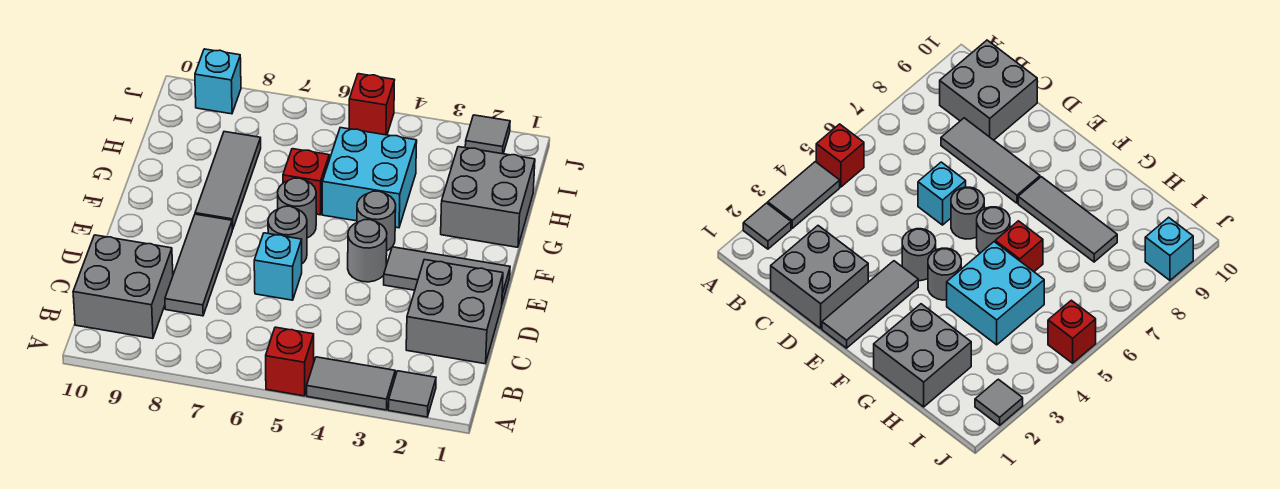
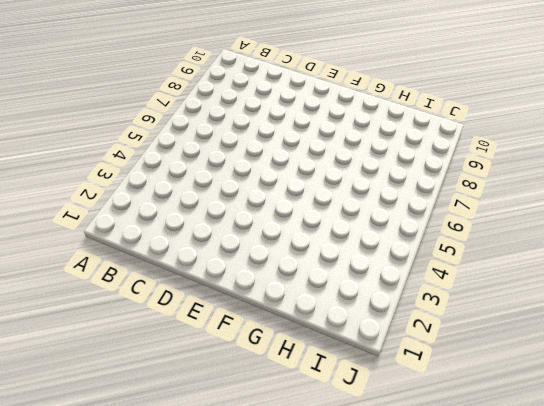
none -> grey 1x1 tile [388,371,436,417]
none -> grey 1x2 tile [307,357,395,410]
none -> red 1x1 brick [266,327,314,396]

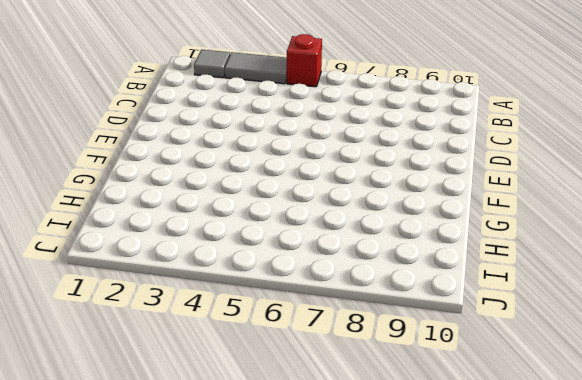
none -> grey 2x2 brick [73,235,173,338]
none -> grey 2x2 brick [406,260,503,364]
none -> grey 1x3 tile [165,214,232,316]

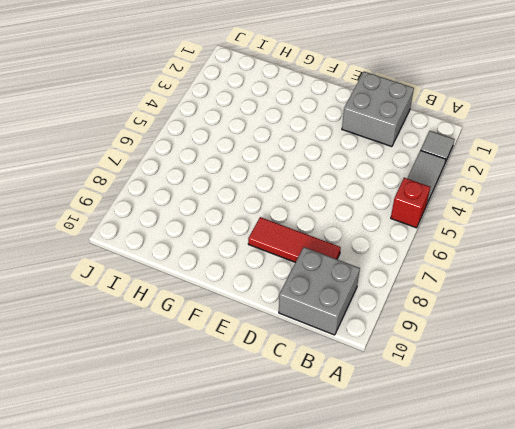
red 1x3 tile [248,217,341,262] -> grey 1x3 tile [165,214,232,316]
none -> cyan 1x1 brick [254,233,302,300]
none -> grey 1x3 tile [384,247,510,303]
none -> grey 1x1 round brick [348,220,387,282]

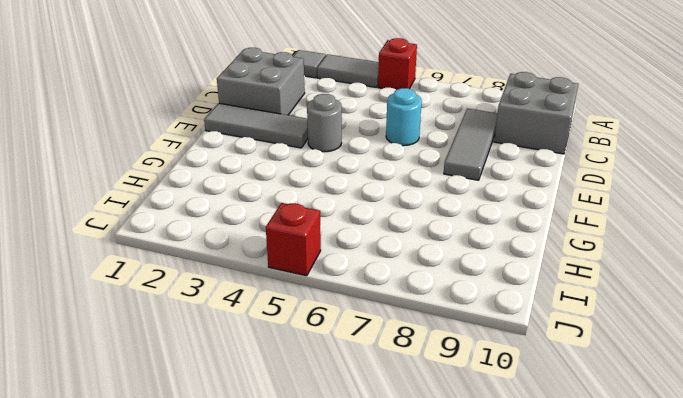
cyan 1x1 round brick [386,88,422,146] -> cyan 1x1 brick [254,233,302,300]
none -> grey 1x1 round brick [268,206,307,264]
none -> grey 1x1 round brick [357,191,396,251]
none -> grey 1x1 round brick [278,178,316,238]

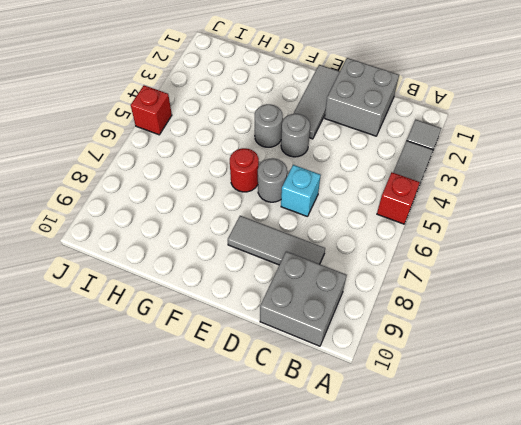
red 1x1 round brick [230,148,259,192] -> grey 1x1 round brick [278,178,316,238]
none -> grey 1x3 tile [195,132,261,230]
none -> grey 2x2 brick [441,147,535,247]
none -> cyan 2x2 brick [322,128,417,228]

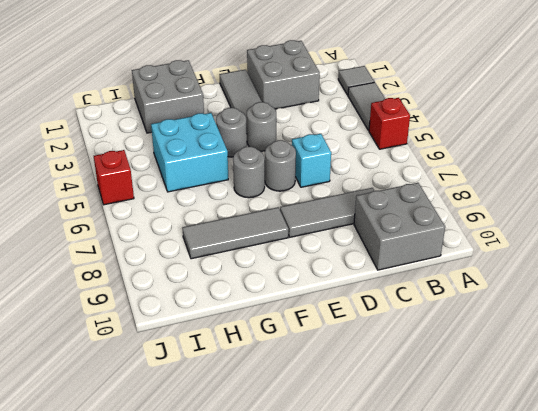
none -> red 1x1 brick [283,149,329,215]
none -> grey 1x1 tile [465,115,510,154]
none -> cyan 1x1 brick [195,49,241,114]

